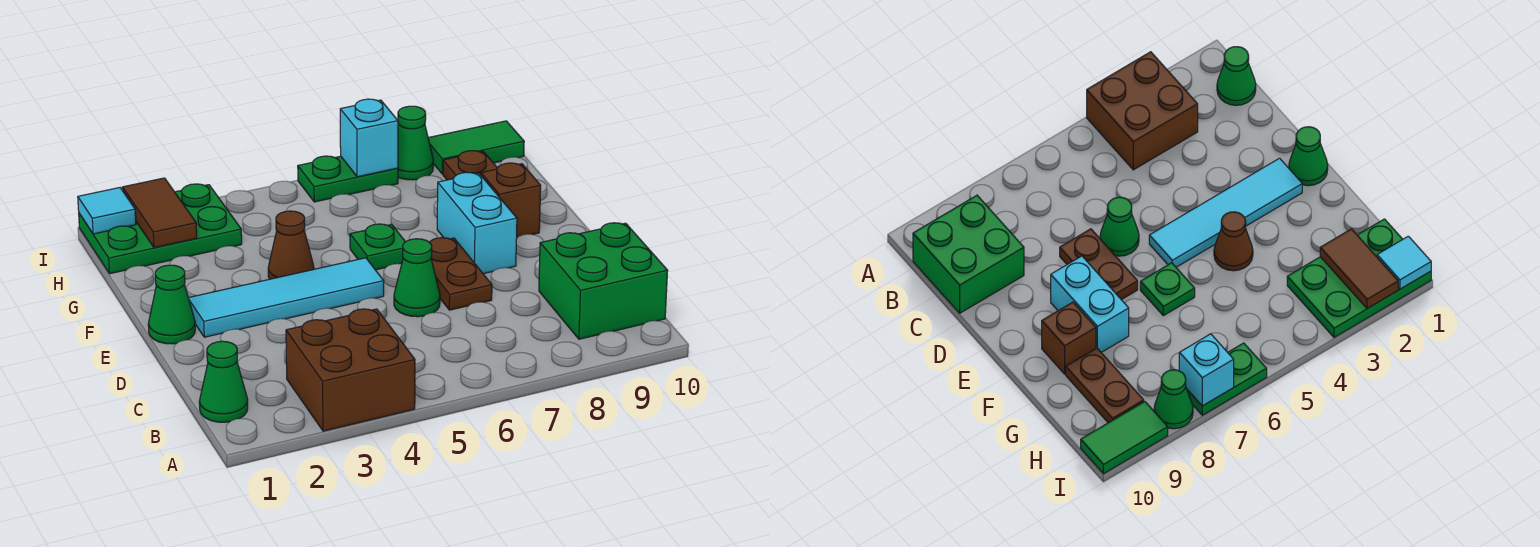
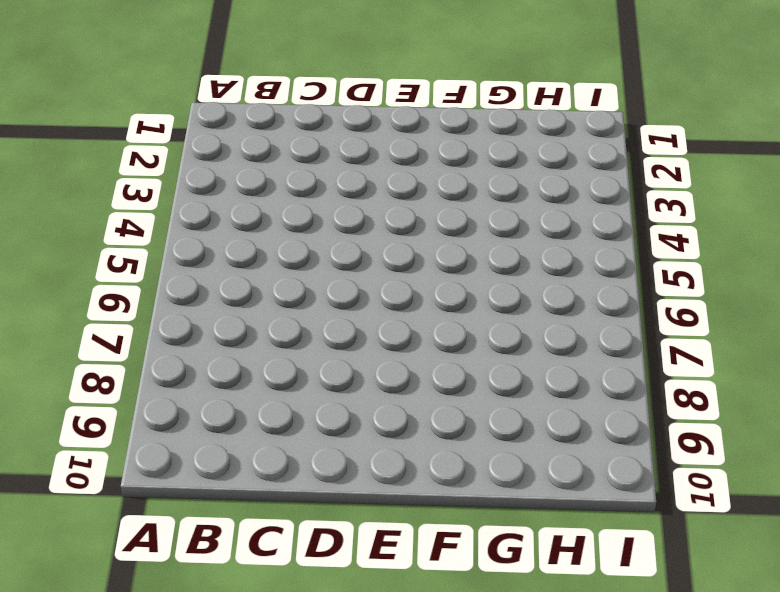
none -> brown 2x2 brick [286,309,415,431]
none -> green 1x1 cone [199,341,248,422]
none -> green 2x2 brick [539,223,668,339]

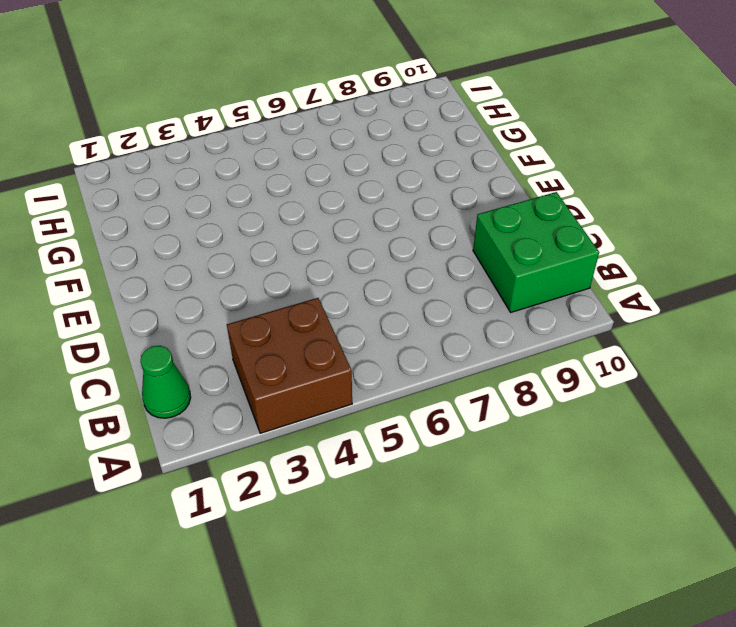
none -> green 1x1 cone [394,239,440,317]
none -> brown 1x2 plate [430,238,492,310]
none -> green 1x1 cone [148,265,195,344]

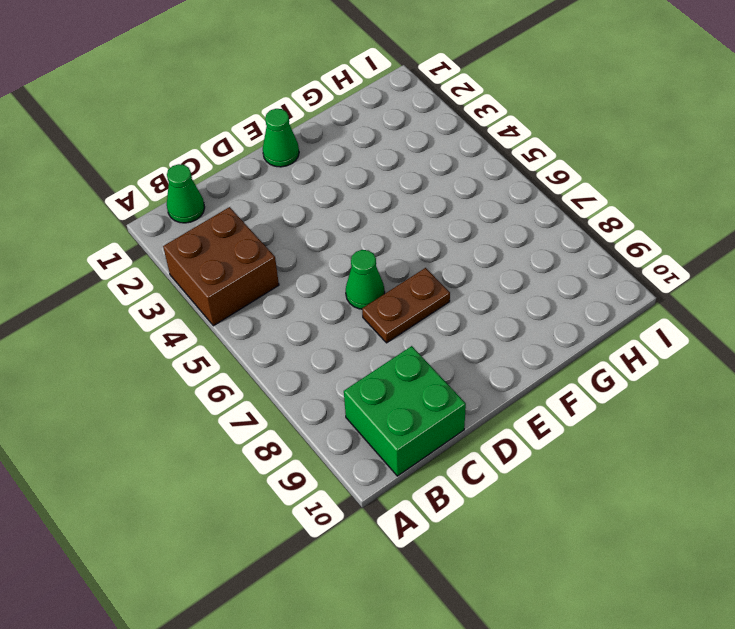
none -> cyan 1x4 tile [189,258,384,337]
none -> cyan 1x2 brick [437,172,517,274]
none -> brown 1x1 cone [268,211,314,279]

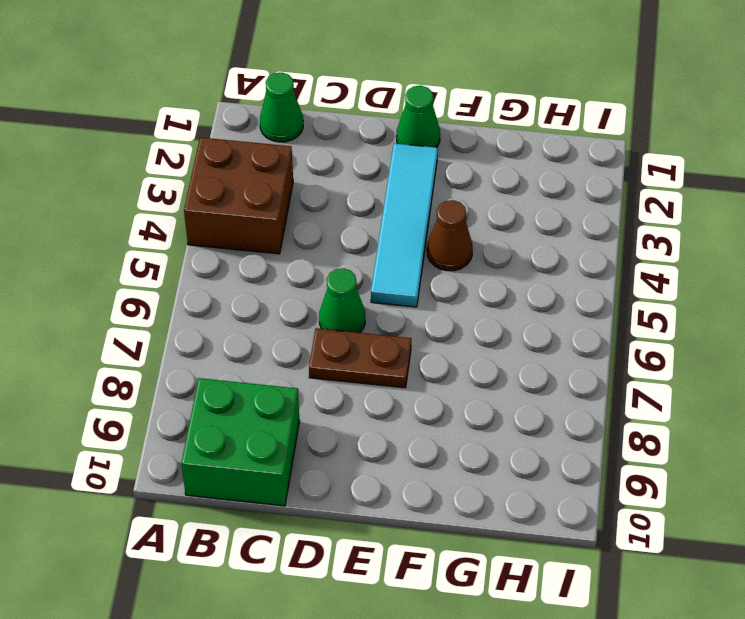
none -> cyan 1x2 brick [437,172,517,274]
none -> green 1x1 plate [350,224,405,270]
none -> brown 1x1 brick [481,163,541,238]

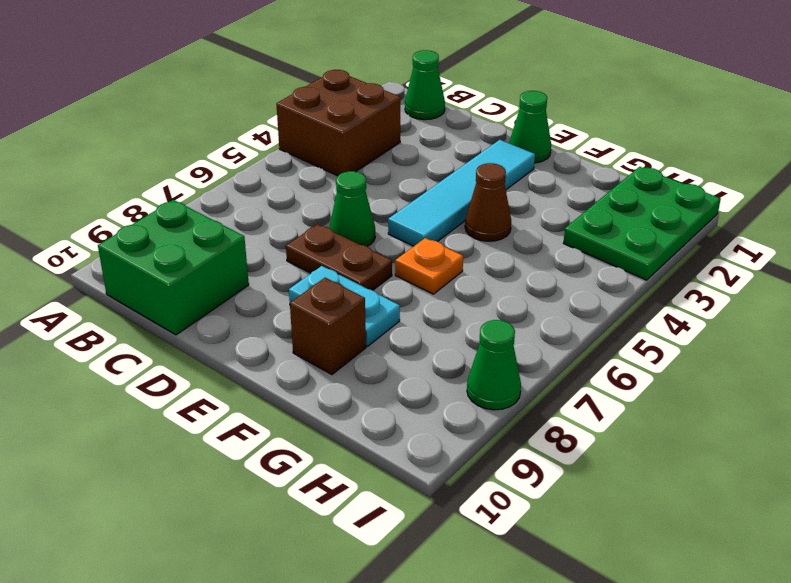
cyan 1x2 plate [289,266,400,346] -> cyan 1x2 brick [437,172,517,274]
orange 1x1 plate [395,238,463,294] -> green 1x1 plate [350,224,405,270]
none -> brown 1x2 plate [443,151,497,180]
none -> green 1x2 plate [298,156,398,202]
none -> green 1x2 tile [428,121,524,174]

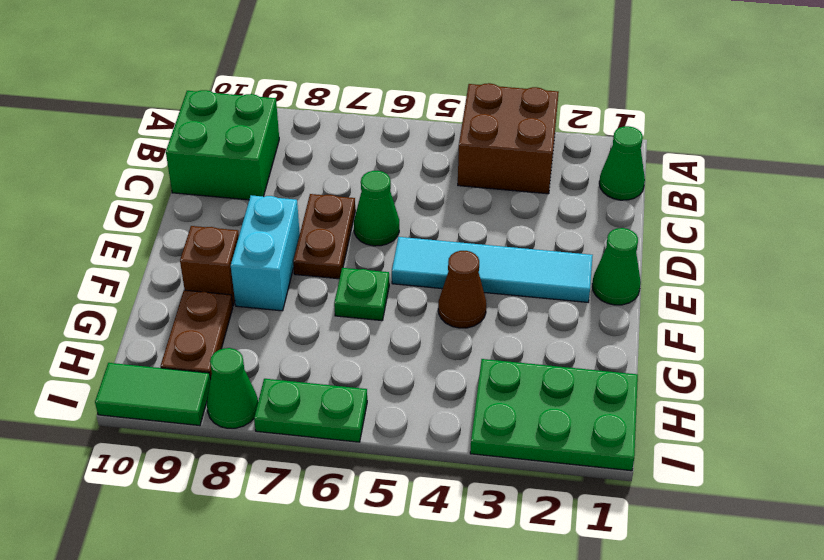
none -> brown 1x2 tile [122,178,197,248]
none -> cyan 1x1 tile [78,188,136,234]
none -> cyan 1x1 brick [340,99,398,177]

